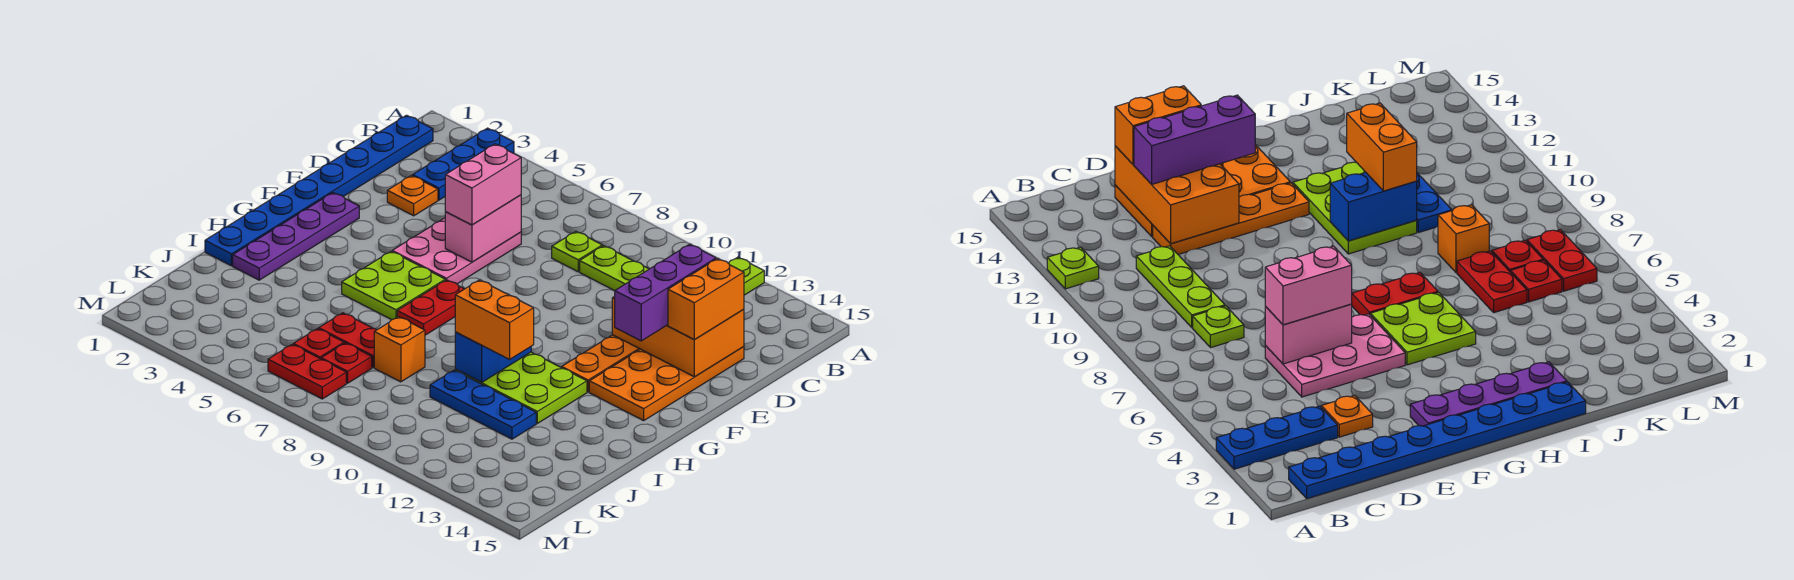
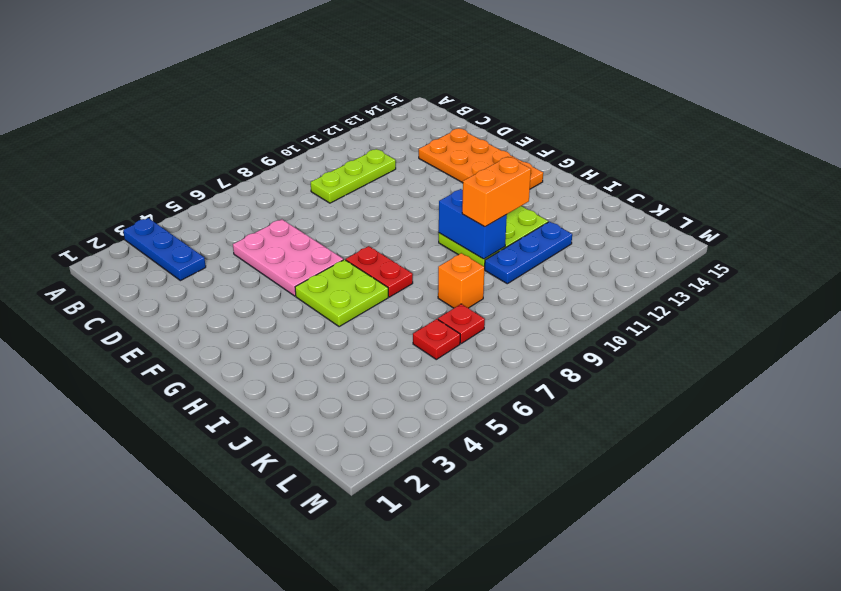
none -> lime 1x1 plate [728,257,764,295]
none -> blue 1x8 plate [205,115,433,266]
none -> lime 1x1 plate [552,231,602,272]

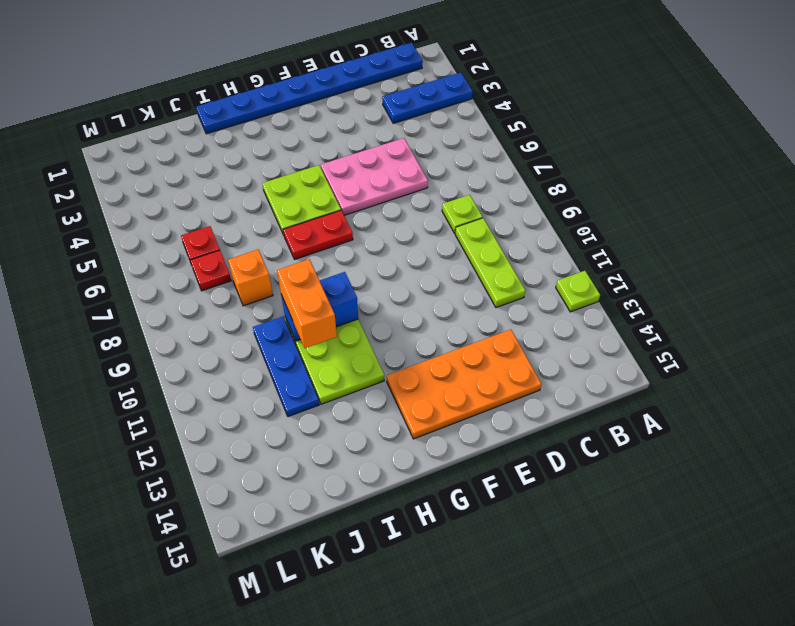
none -> orange 1x1 plate [387,175,438,216]
none -> orange 1x4 plate [562,335,640,392]
none -> purple 1x4 plate [233,193,359,280]

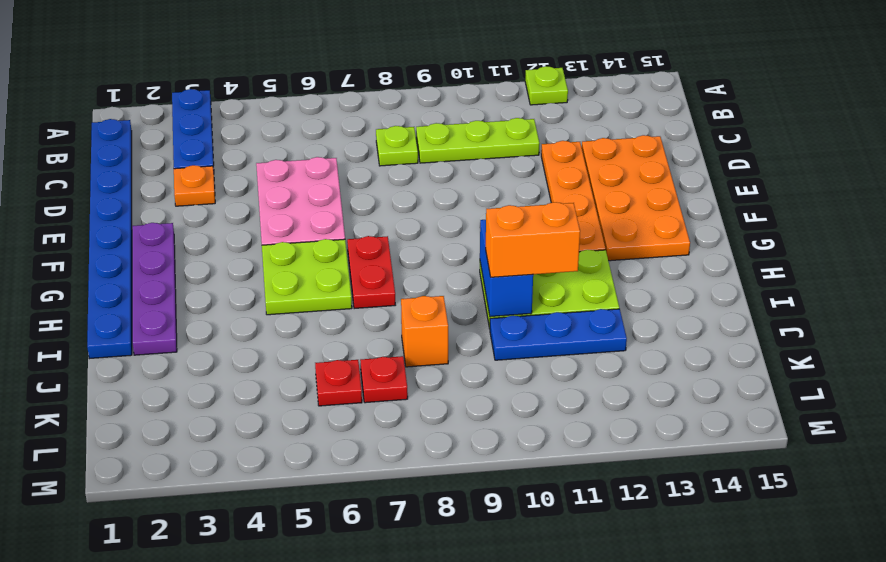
none -> red 1x2 plate [319,313,377,367]
none -> red 1x2 plate [268,344,346,399]
none -> pink 1x2 brick [445,195,521,262]

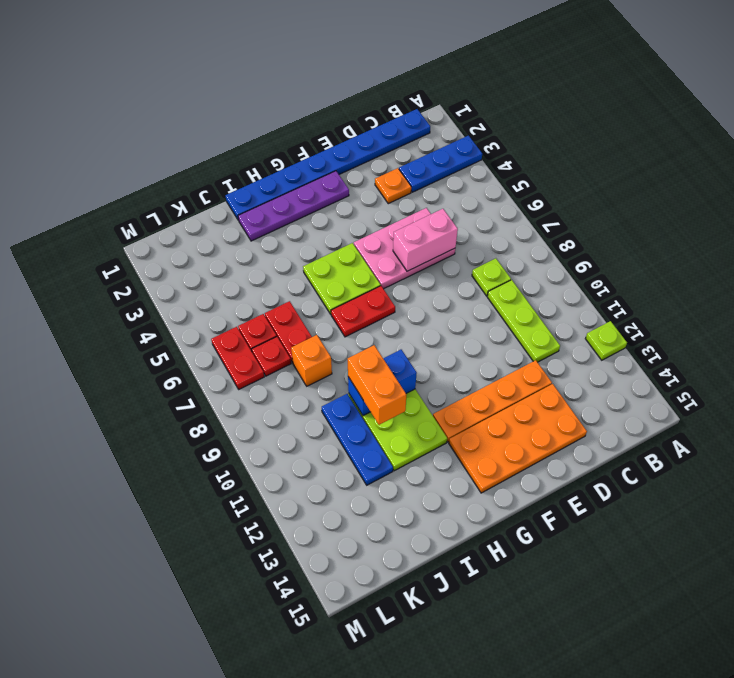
none -> orange 2x3 brick [612,296,744,377]
none -> pink 1x2 brick [445,144,521,225]
none -> purple 1x3 brick [615,244,716,341]

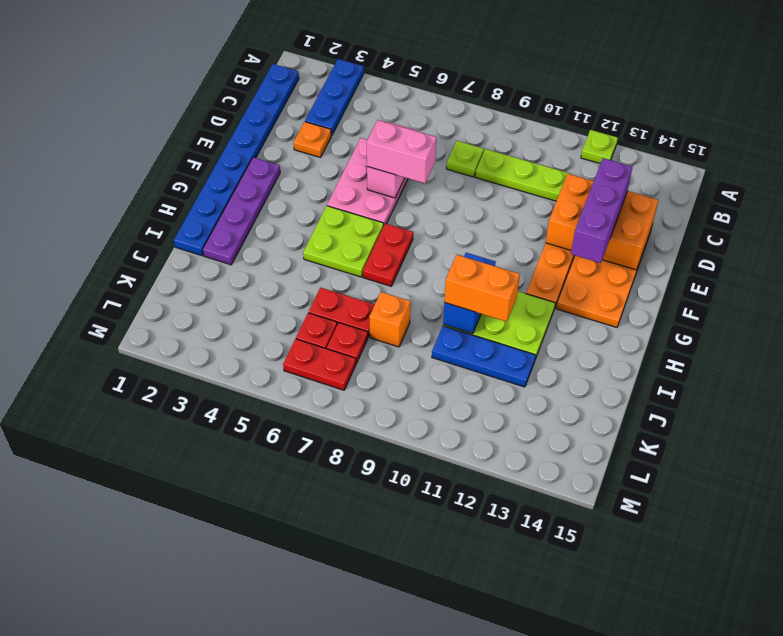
pink 1x2 brick [366,120,436,183] -> pink 1x2 brick turned to [445,144,521,225]
none -> orange 1x2 brick [668,259,744,339]

